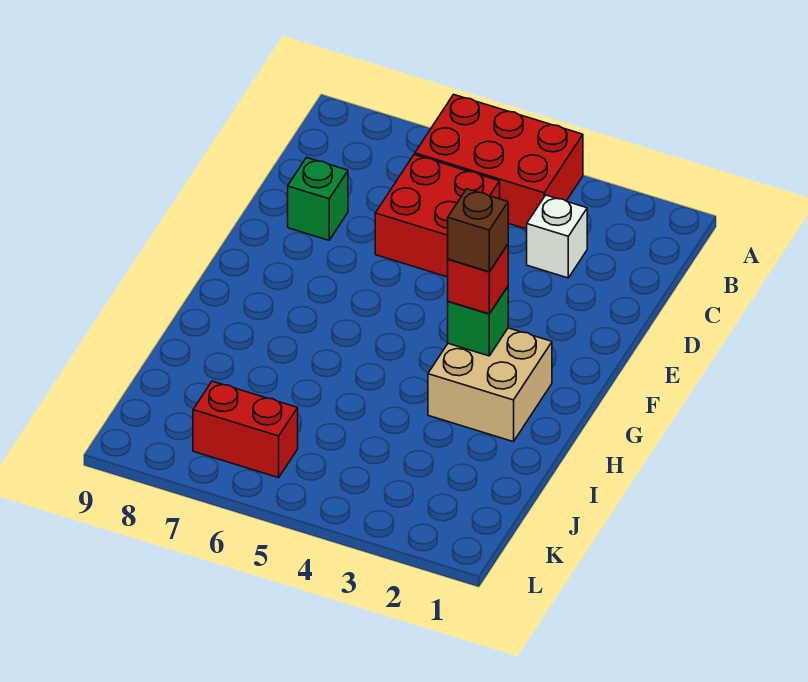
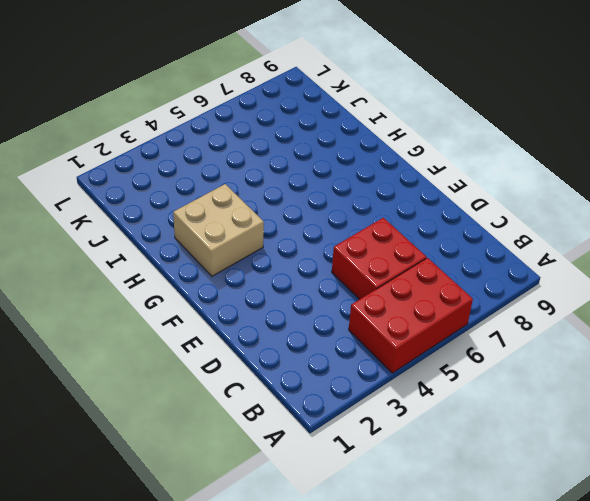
none -> white 1x1 brick [527,195,587,278]
none -> green 1x1 brick [288,158,348,240]

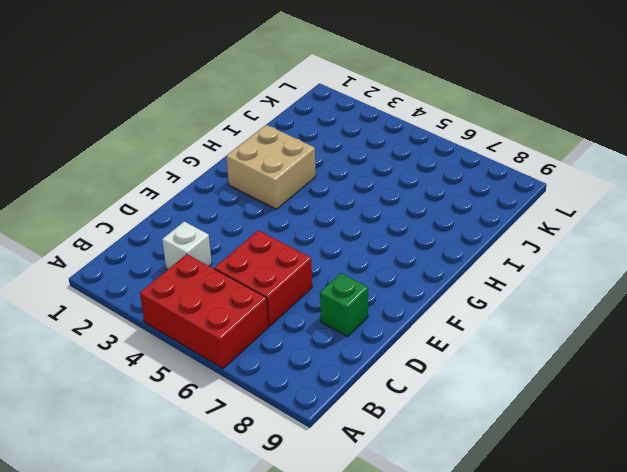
none -> red 1x2 brick [193,381,298,478]
none -> green 1x1 brick [448,287,508,356]

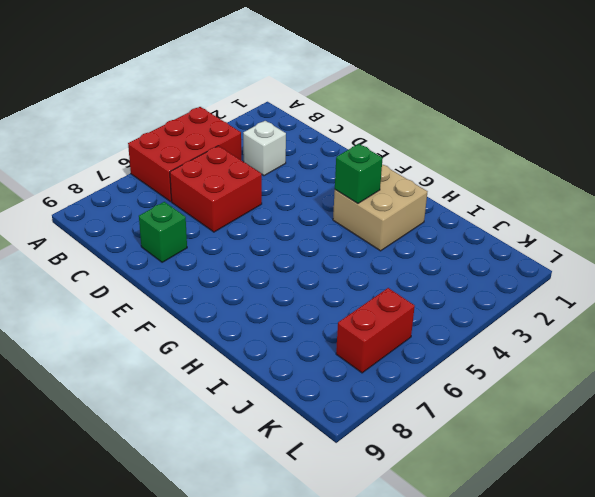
none -> red 1x1 brick [448,245,508,314]
none -> brown 1x1 brick [448,189,508,272]

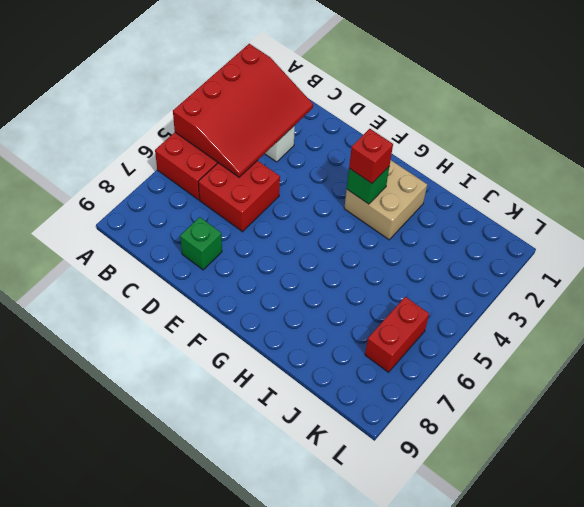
red 3x4 slope [173,44,313,177] -> none
none -> brown 1x1 brick [448,189,508,272]

